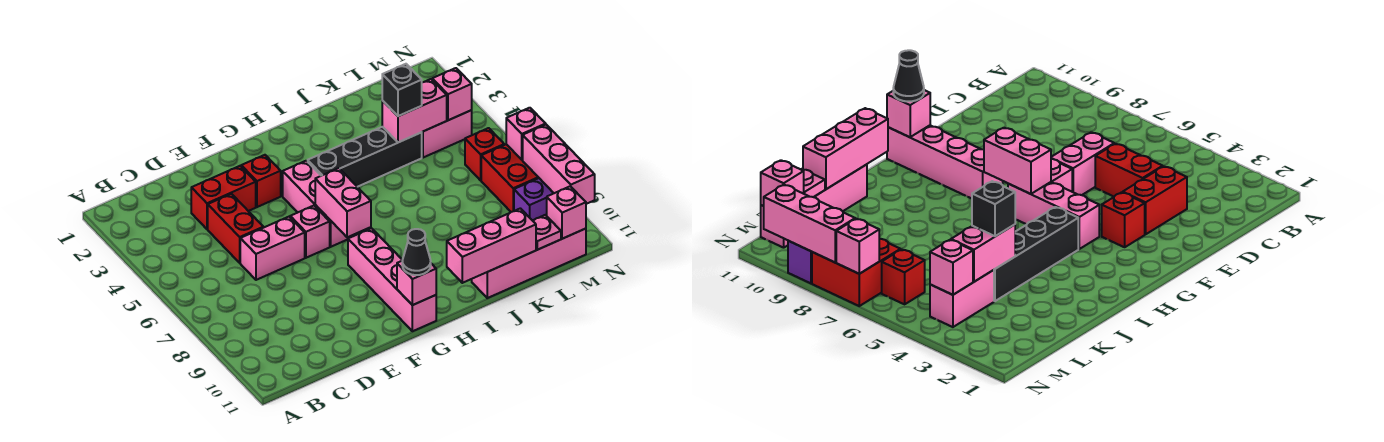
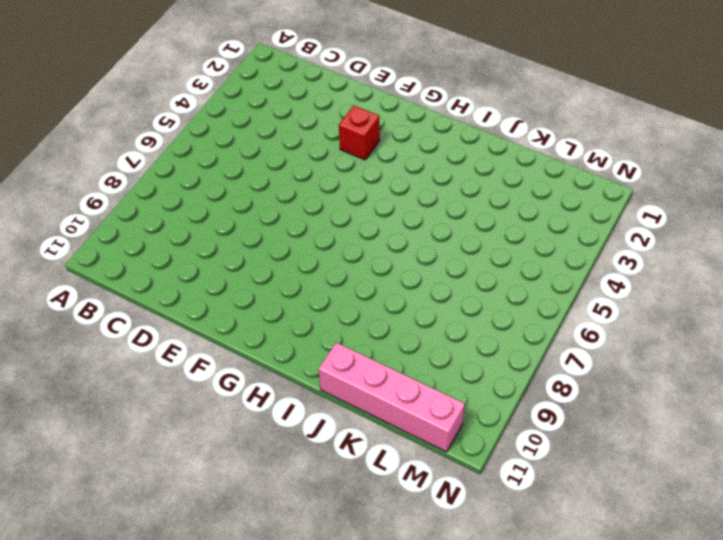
none -> red 1x2 brick [191,166,256,229]
none -> red 1x2 brick [208,194,263,263]
none -> pink 1x2 brick [240,217,305,280]

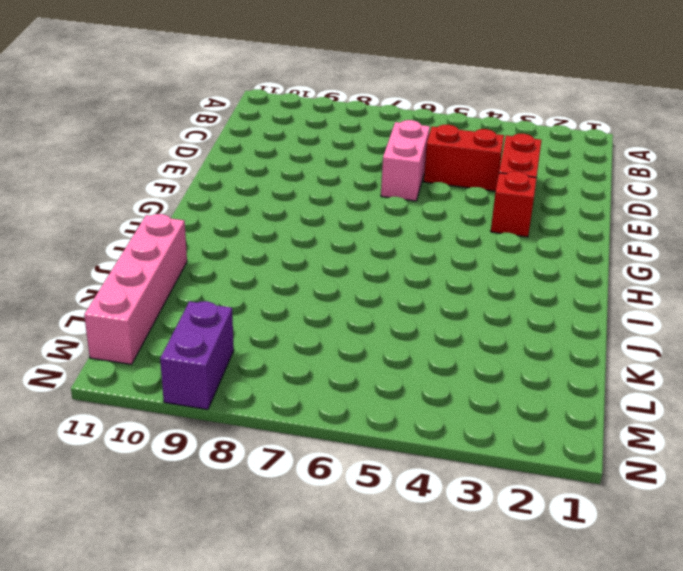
none -> pink 1x1 brick [290,206,330,258]
none -> pink 1x3 brick [283,161,355,247]
none -> pink 1x4 brick [348,228,436,331]

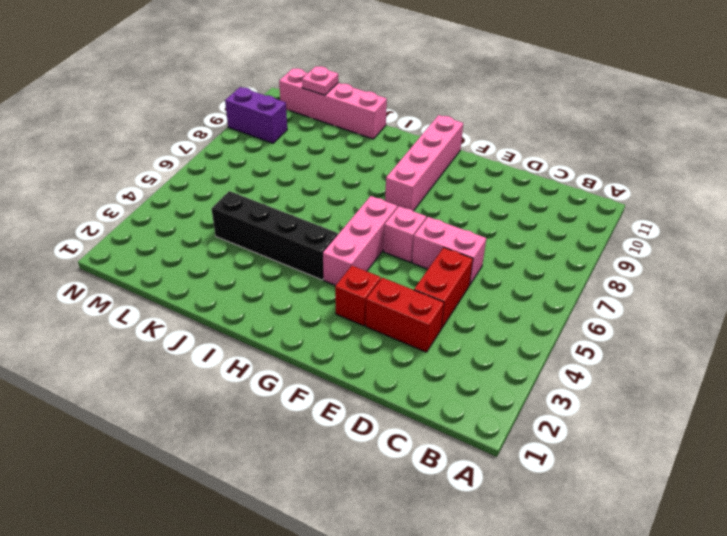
none -> pink 1x2 brick [422,110,472,158]
none -> red 1x1 brick [465,128,504,180]
none -> red 2x2 brick [481,144,539,212]

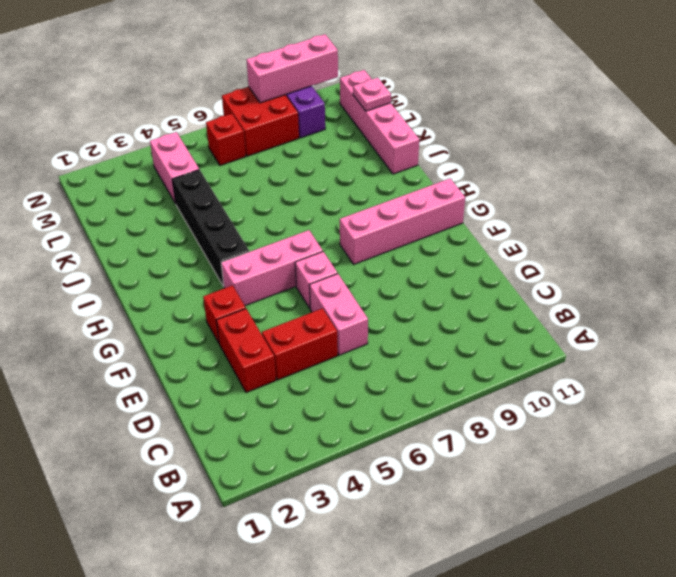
none -> pink 1x2 brick [315,168,371,237]
none -> pink 1x1 brick [397,261,436,305]
none -> pink 1x3 brick [447,208,536,283]

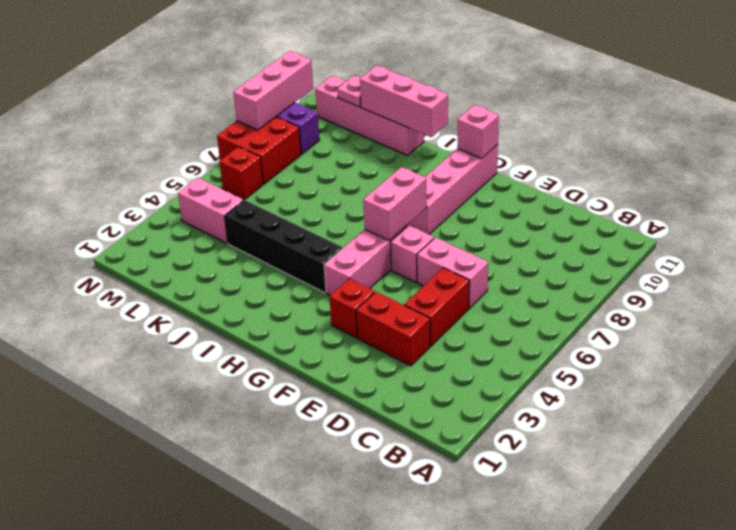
none -> pink 1x2 brick [382,79,447,142]
none -> pink 1x1 brick [432,68,472,120]
none -> pink 1x1 brick [547,186,586,239]

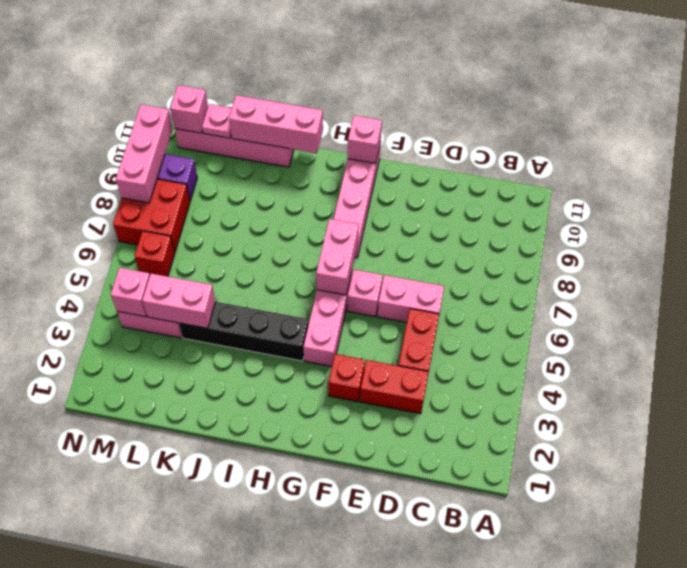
none -> pink 1x1 brick [506,108,546,160]
none -> black 1x1 cone [402,229,431,275]
none -> black 1x1 brick [382,64,422,116]

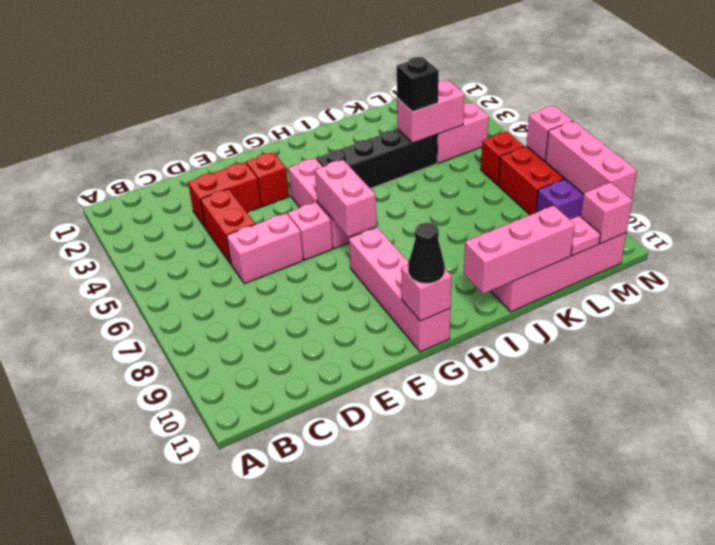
none -> pink 1x1 brick [432,68,472,120]

